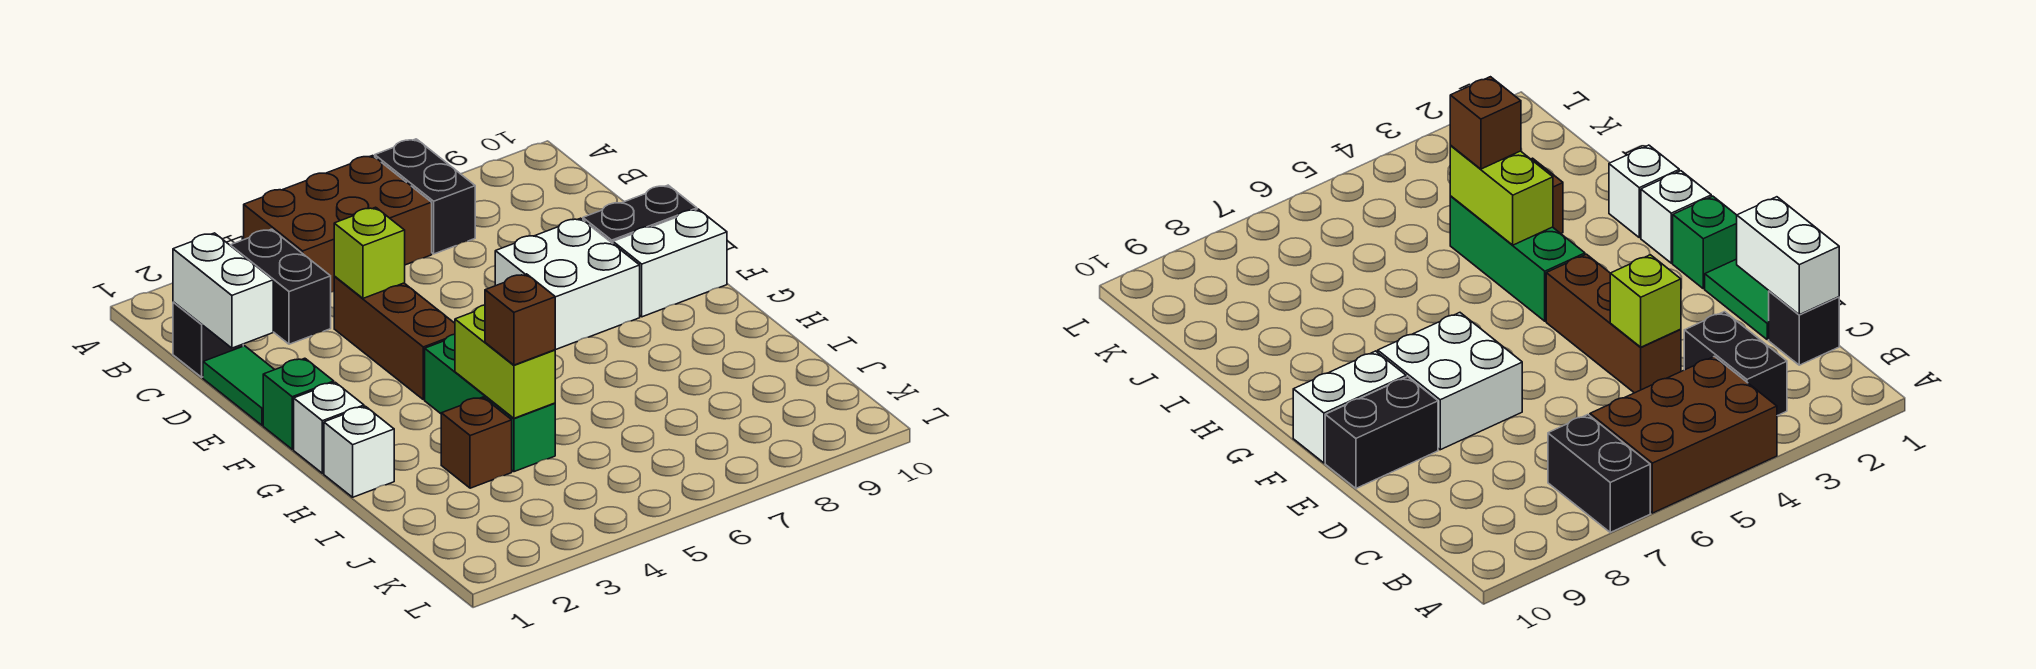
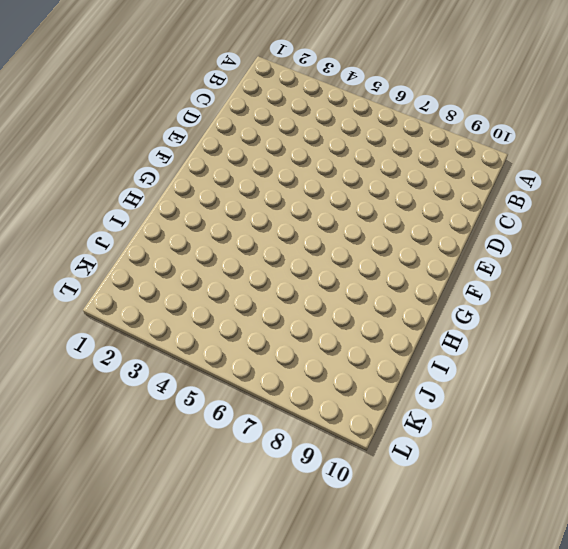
none -> brown 2x3 brick [244,156,432,292]
none -> black 1x2 brick [375,139,475,254]
none -> black 1x2 brick [230,229,331,344]

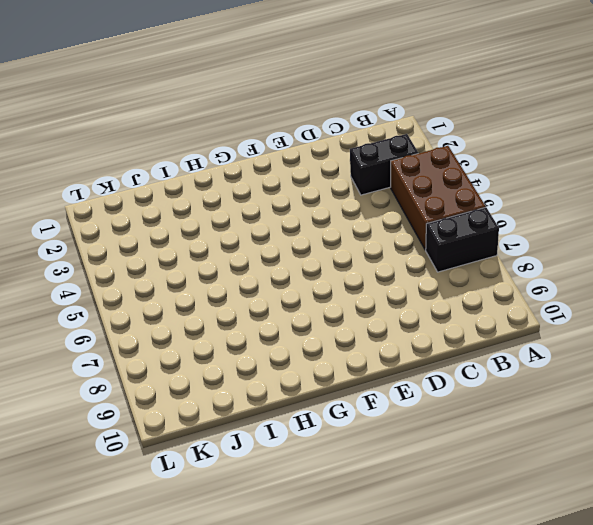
none -> black 1x1 brick [173,302,243,377]
none -> green 1x2 tile [203,346,275,425]
none -> brown 1x3 brick [334,277,455,400]

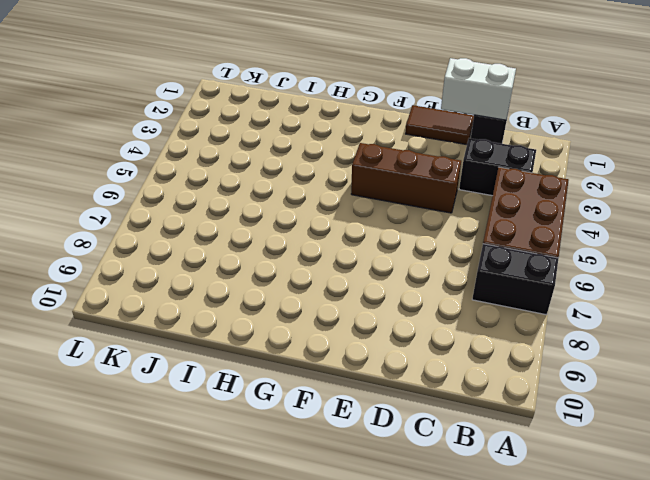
brown 1x2 tile [406,105,474,145] -> green 1x2 tile [203,346,275,425]
none -> white 2x2 brick [495,218,640,350]
none -> black 1x2 brick [583,185,697,243]
none -> green 1x1 brick [263,358,334,449]

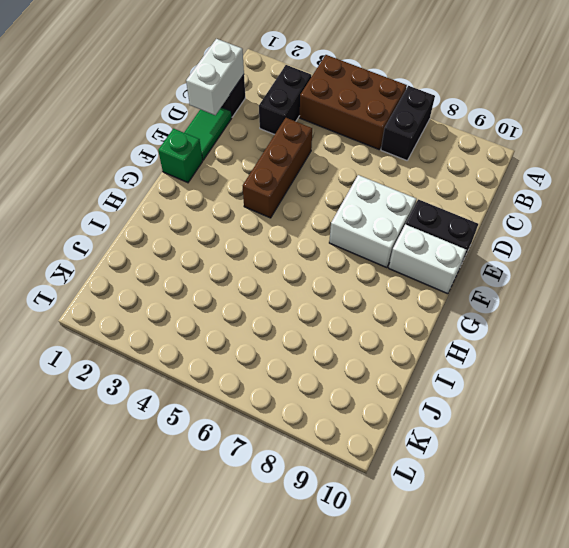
none -> white 1x1 brick [294,382,364,473]
none -> green 1x3 brick [425,334,555,472]
none -> white 1x1 brick [324,406,394,497]

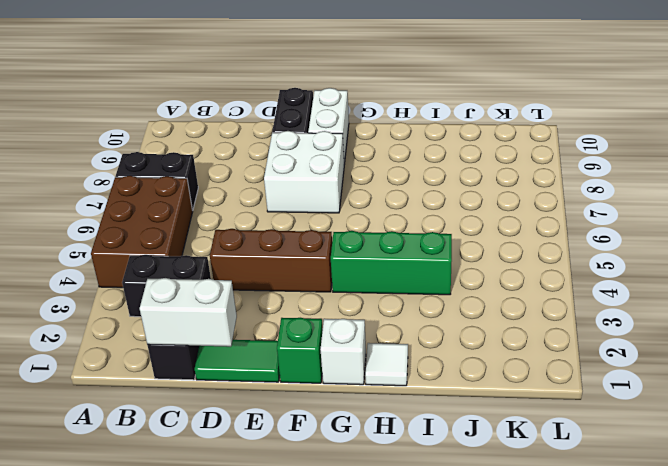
white 1x1 tile [365,343,408,386] -> white 1x1 brick [324,406,394,497]
none -> brown 1x1 brick [441,397,512,488]
none -> lime 1x1 brick [334,207,405,298]
none -> lime 1x2 brick [455,305,555,418]

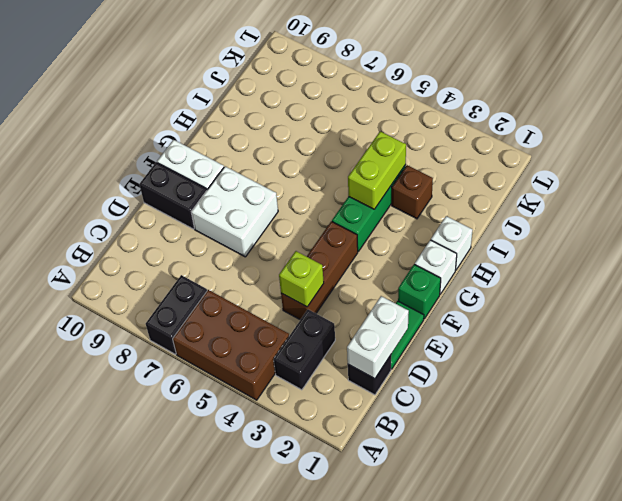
none -> brown 1x1 brick [485,274,555,365]

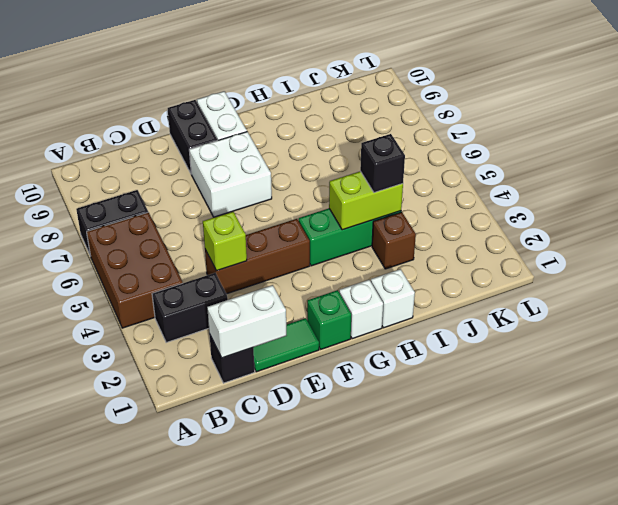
black 1x1 brick [360,134,405,193] -> brown 1x1 brick [485,274,555,365]

